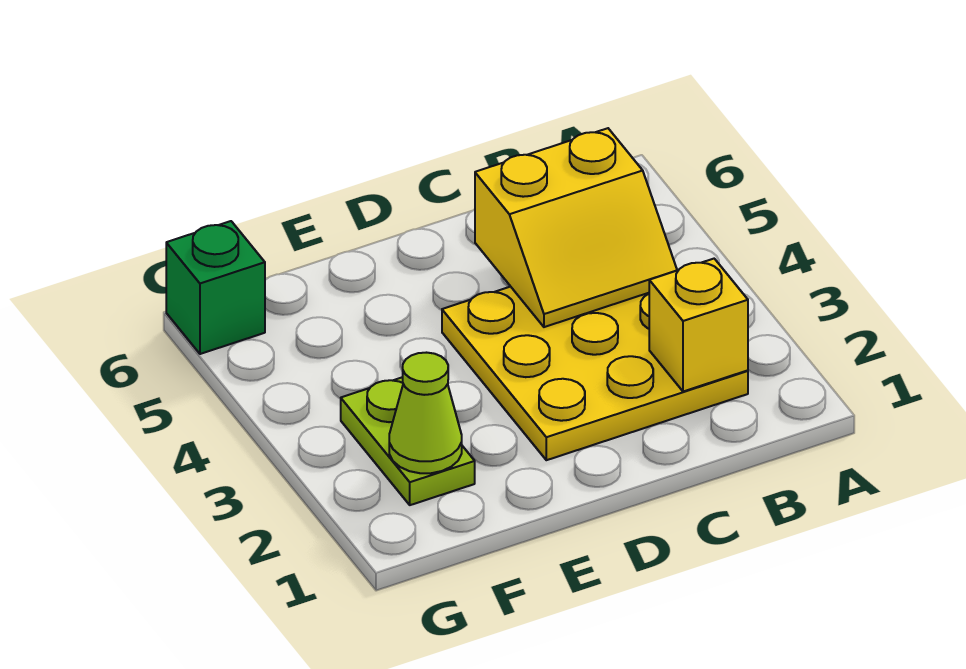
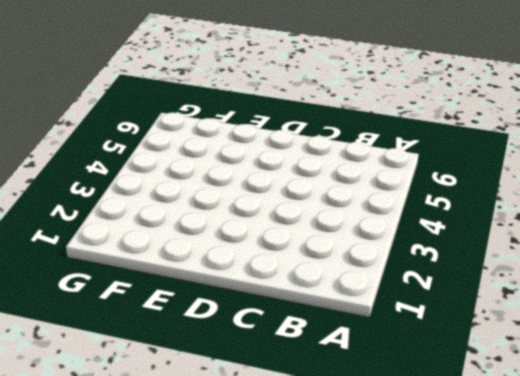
none -> yellow 3x3 plate [442,287,748,460]
none -> lime 1x2 plate [341,377,475,505]

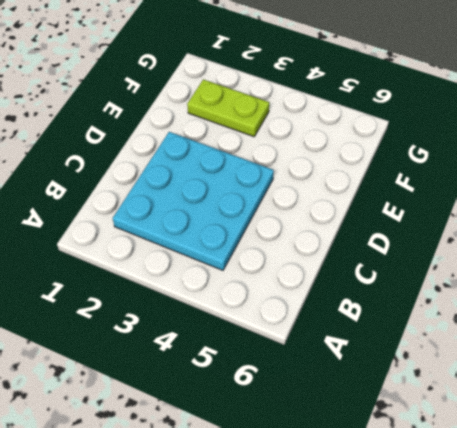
cyan 3x3 plate [113,132,274,270] -> yellow 3x3 plate [442,287,748,460]
none -> green 1x1 brick [166,221,265,354]
none -> yellow 1x1 brick [649,259,748,392]

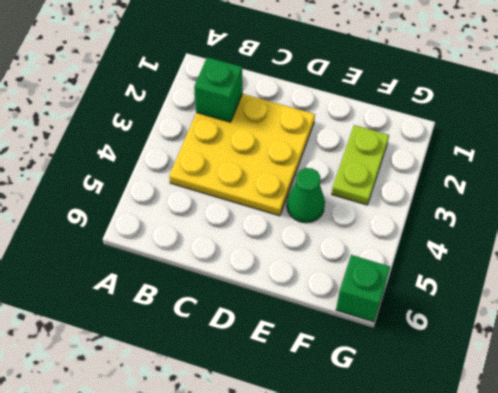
green 1x1 brick [194,57,243,122] -> yellow 1x1 brick [649,259,748,392]
green 1x1 cone [287,168,325,223] -> none
none -> yellow 2x2 slope [475,128,677,327]
none -> lime 1x1 cone [389,353,462,473]

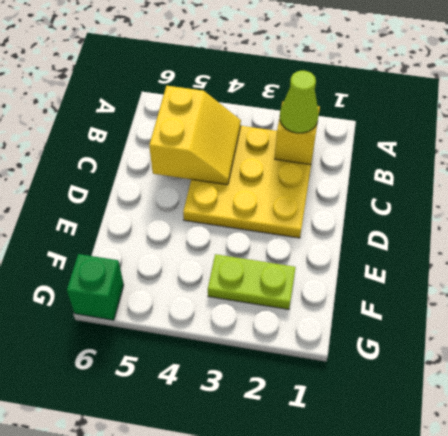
lime 1x1 cone [280,71,319,133] -> lime 1x1 cone moved to [389,353,462,473]

